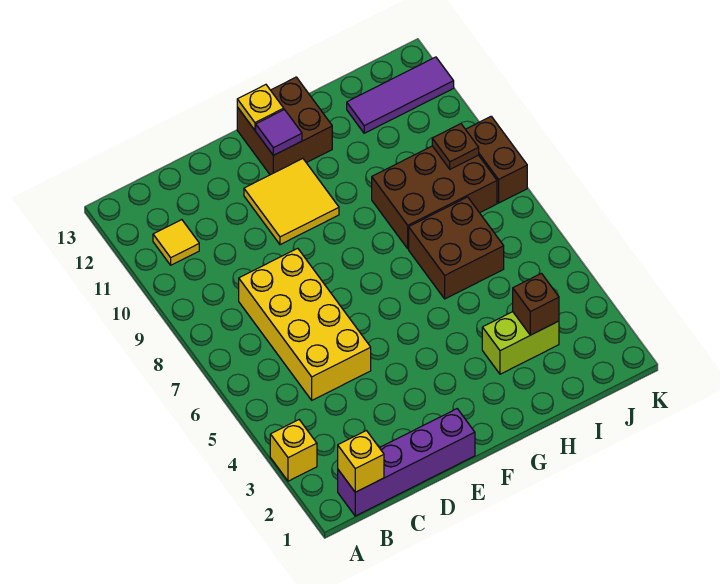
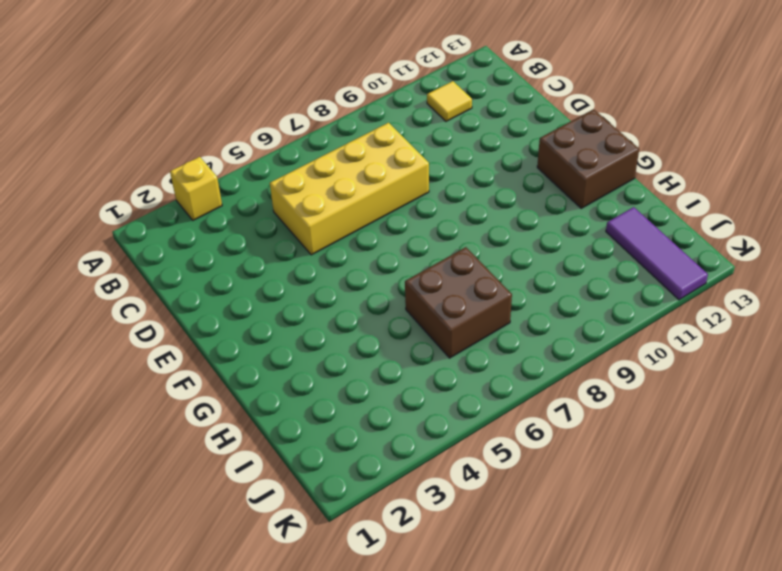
none -> purple 1x4 brick [338,409,475,516]
none -> yellow 2x2 tile [244,159,339,245]
none -> lime 1x2 brick [482,312,559,374]

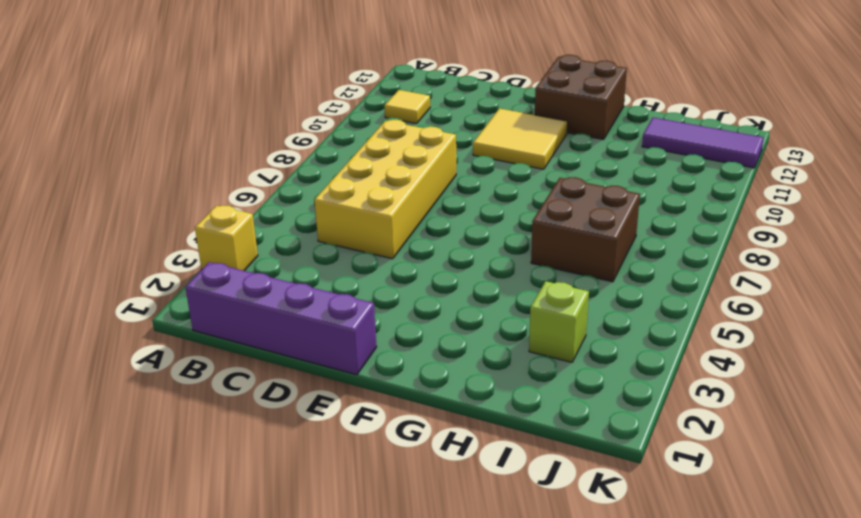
lime 1x1 brick [529,281,589,362] -> lime 1x2 brick [482,312,559,374]
none -> brown 2x3 brick [372,146,497,249]
none -> brown 1x2 brick [466,116,527,203]
none -> yellow 1x1 brick [338,431,384,492]

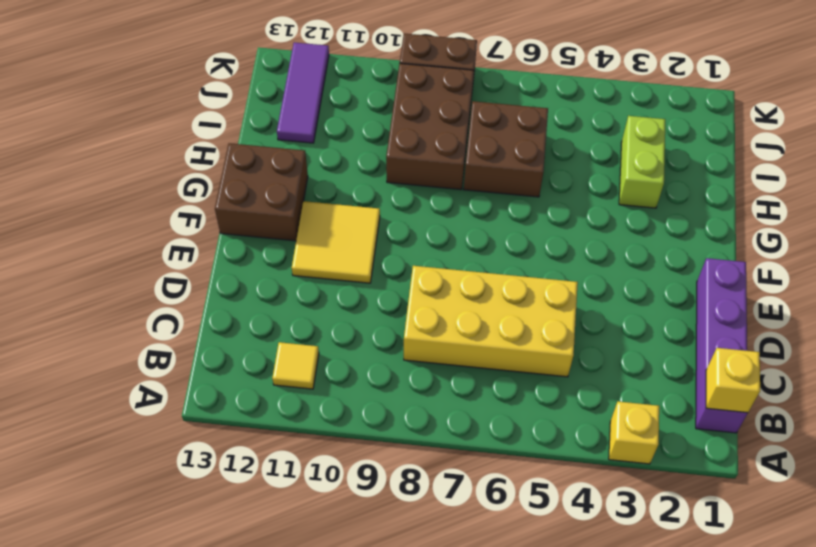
none -> purple 1x1 tile [256,110,302,155]
none -> yellow 1x1 plate [237,85,284,130]
none -> brown 1x1 brick [513,273,559,335]

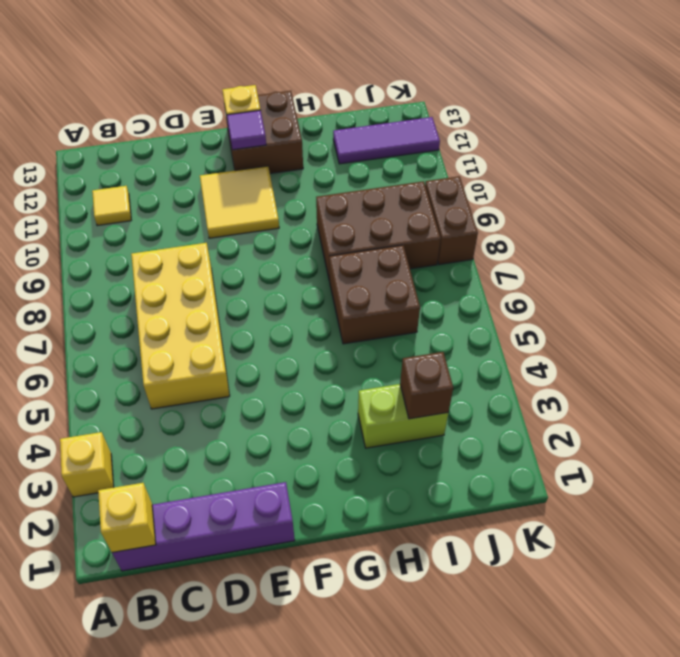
none -> brown 1x1 plate [432,124,479,169]

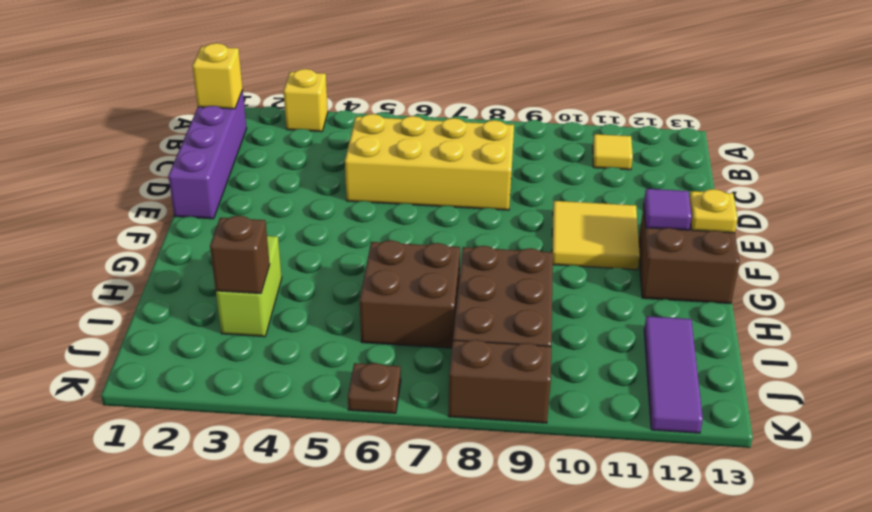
brown 1x1 plate [348,363,401,413] -> brown 1x1 plate moved to [432,124,479,169]

